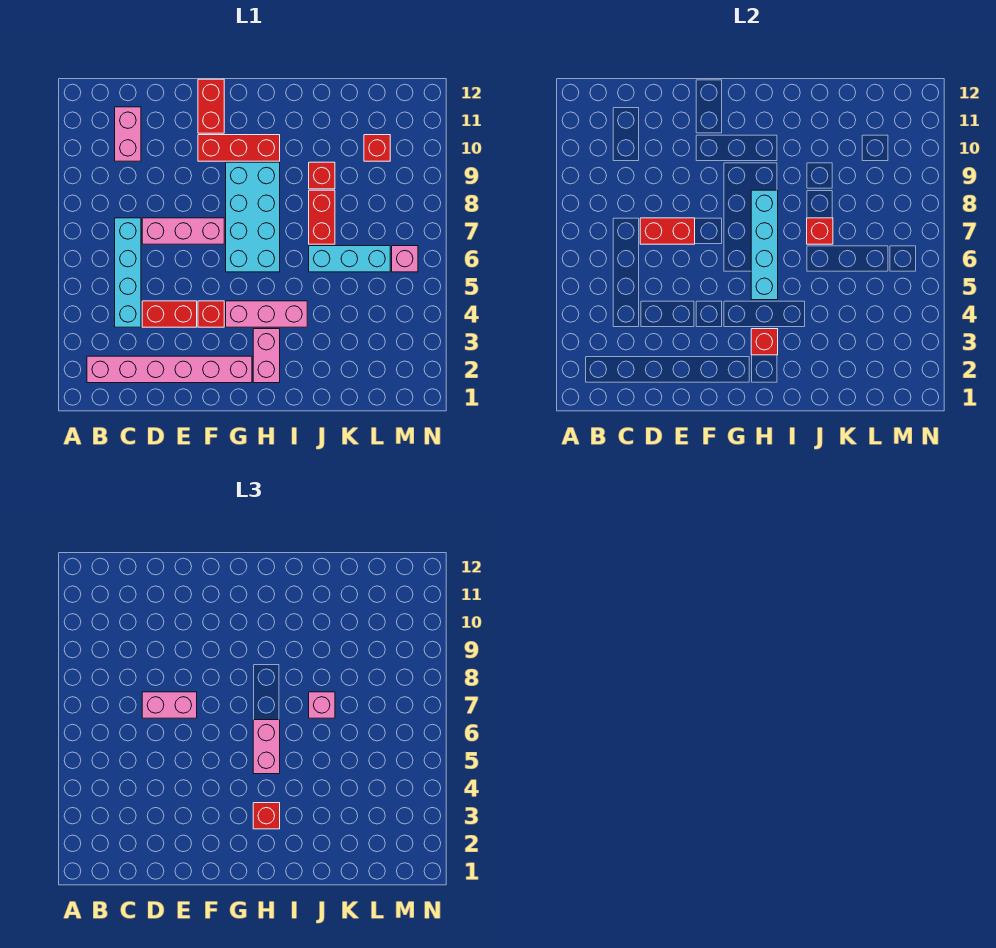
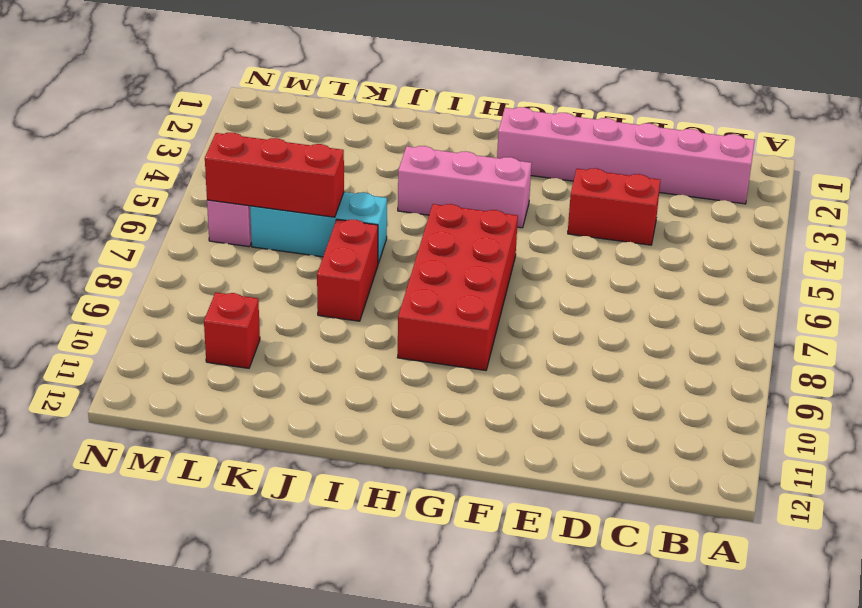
red 2x4 brick [397,204,518,371] -> cyan 2x4 brick [226,162,280,272]
red 1x3 brick [205,133,344,217] -> red 1x3 brick moved to [198,135,280,161]
none -> cyan 1x4 brick [115,218,141,327]
none -> pink 1x2 brick [115,107,141,161]
none -> pink 1x3 brick [142,218,224,244]

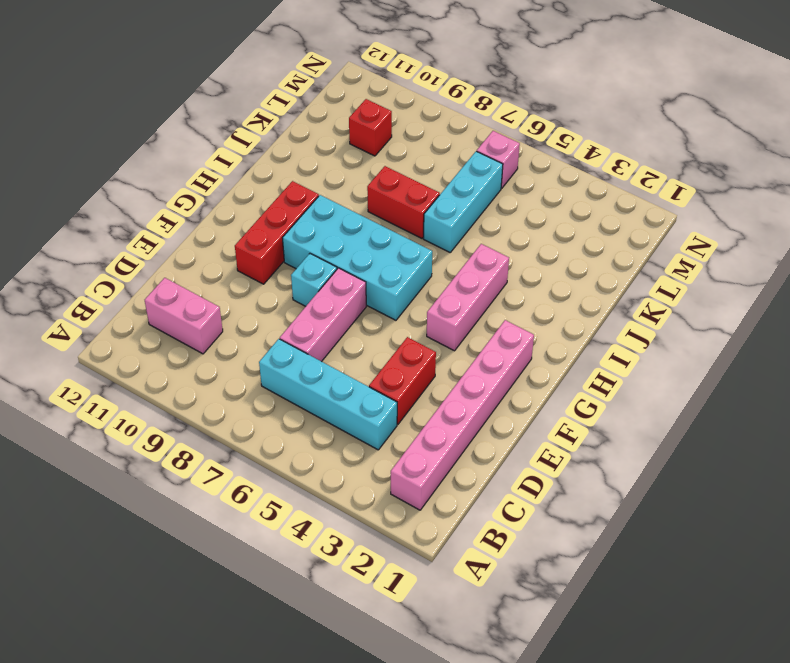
cyan 1x1 brick [291,254,337,306] -> none
none -> red 1x1 brick [198,301,224,327]
none -> red 1x2 brick [198,79,224,133]
none -> pink 1x2 brick [253,329,280,383]

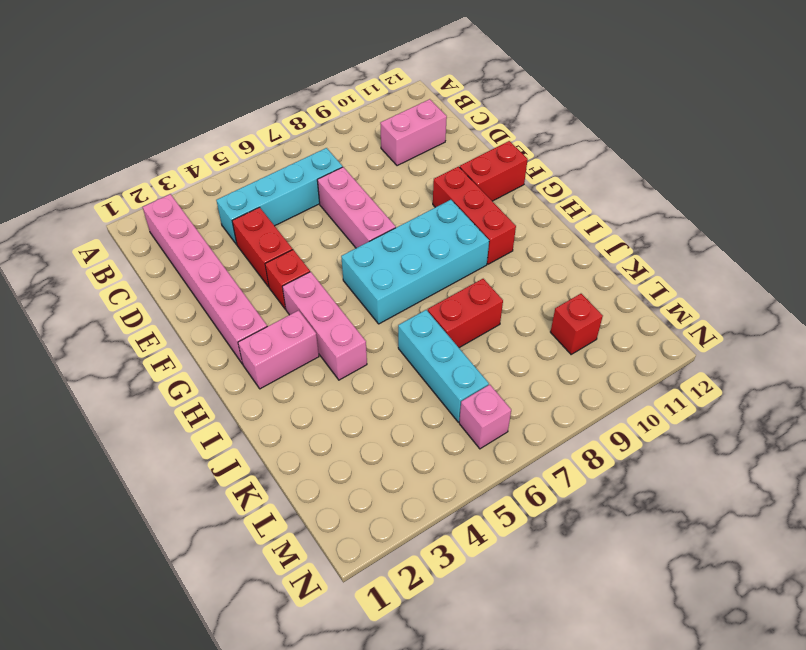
none -> red 1x1 brick [309,162,335,189]
none -> red 1x2 brick [640,218,695,244]
none -> red 1x1 brick [751,329,778,355]

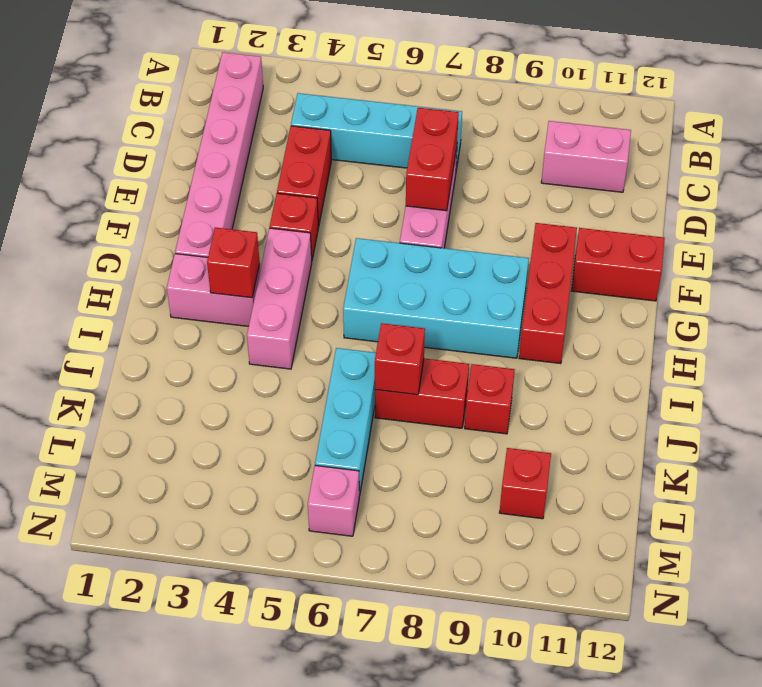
none -> cyan 1x4 brick [751,190,778,300]
none -> pink 1x2 brick [142,692,197,718]
none -> red 1x1 brick [253,803,280,829]

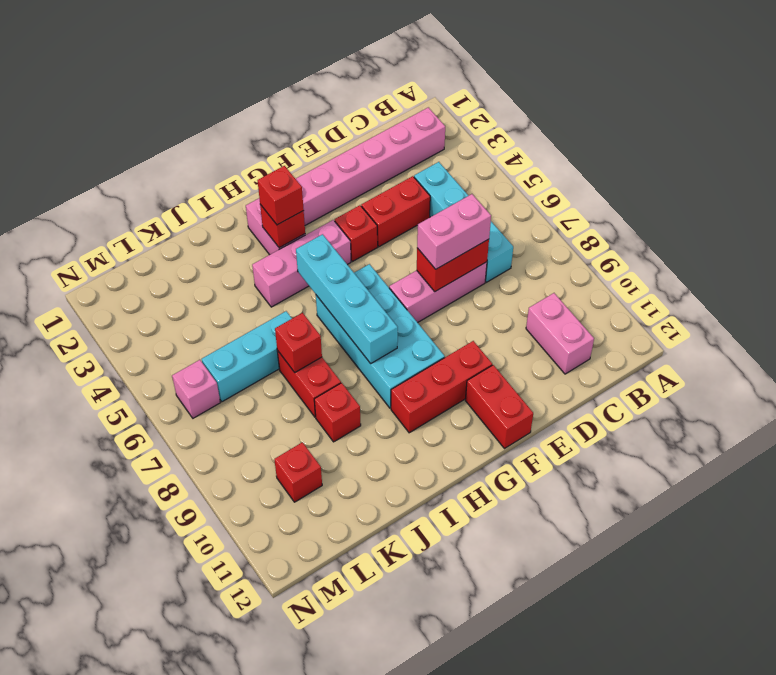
none -> pink 1x2 brick [253,720,280,774]
none -> pink 1x1 brick [309,692,335,718]

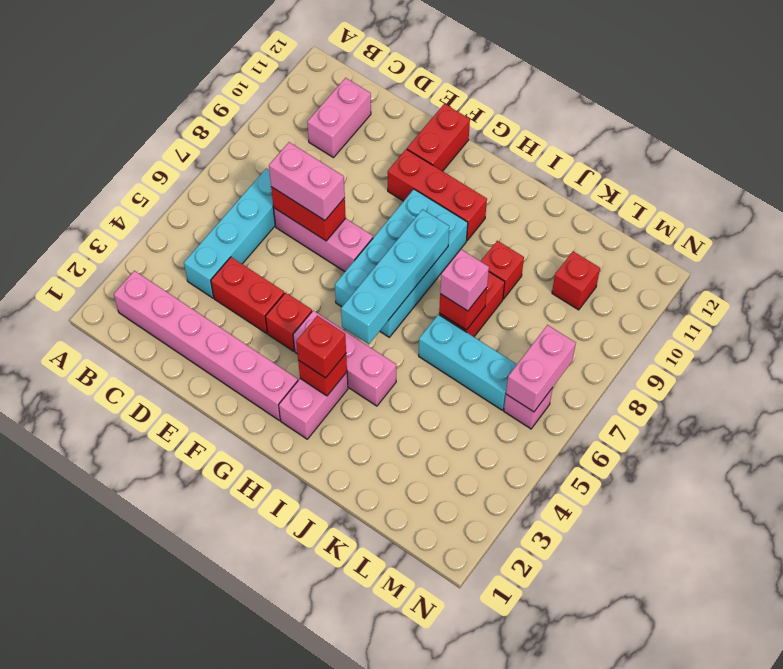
pink 1x2 brick [506,325,576,412] -> pink 1x2 brick moved to [253,720,280,774]

